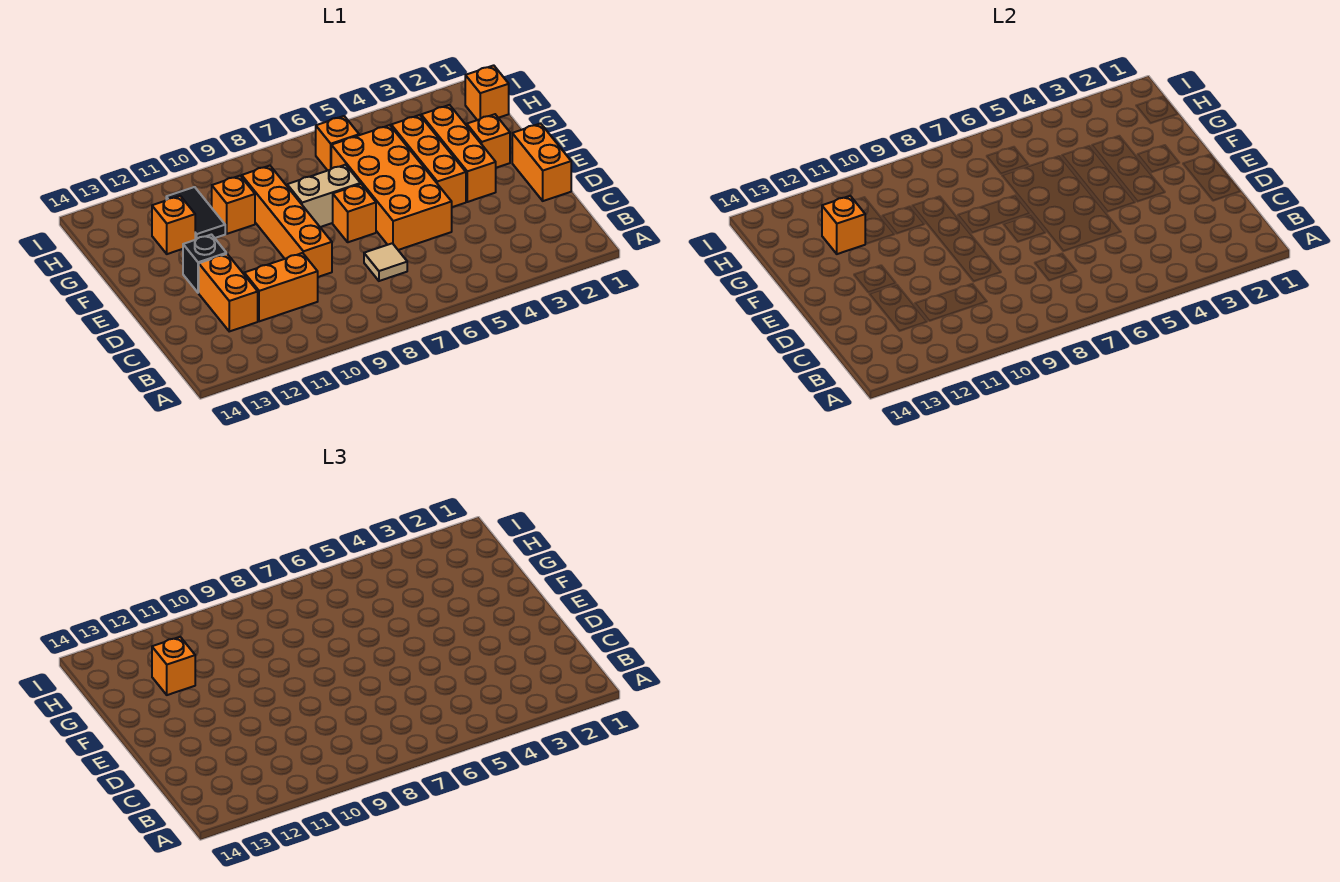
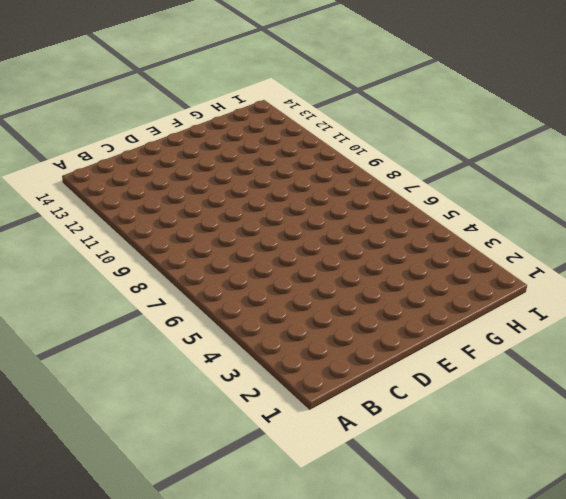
none -> tan 1x1 tile [364,243,407,281]
none -> orange 1x2 brick [244,253,318,321]
none -> orange 1x2 brick [199,254,258,331]

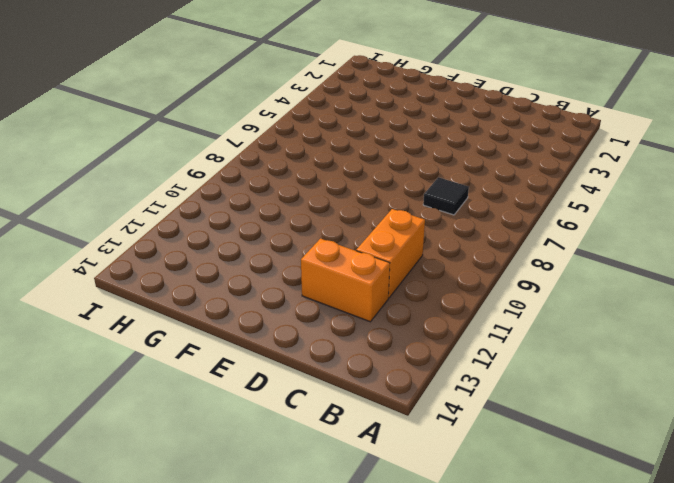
black 1x1 tile [423,177,469,215] -> tan 1x1 tile [364,243,407,281]
none -> orange 1x2 brick [512,123,571,201]
none -> orange 2x4 brick [331,125,452,250]
none -> orange 1x4 brick [242,166,332,277]

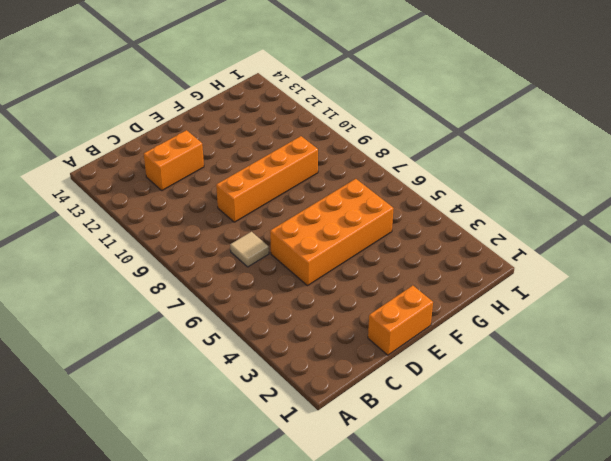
none -> orange 1x2 brick [244,253,318,321]
none -> orange 1x3 brick [421,105,496,202]
none -> orange 1x3 brick [391,115,466,207]

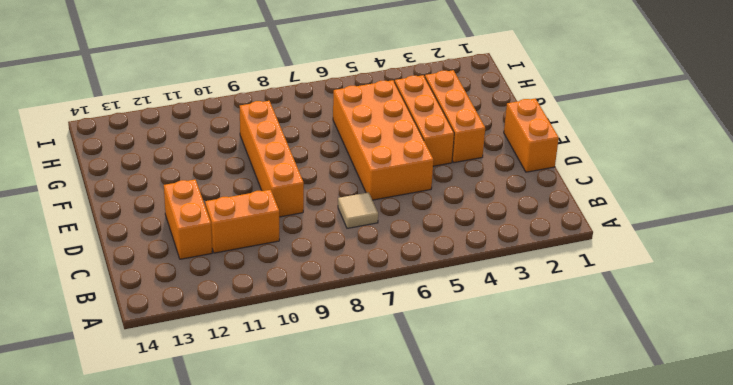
none -> orange 1x1 brick [333,184,376,242]
none -> black 1x1 brick [183,235,226,293]
none -> orange 1x1 brick [467,114,510,168]

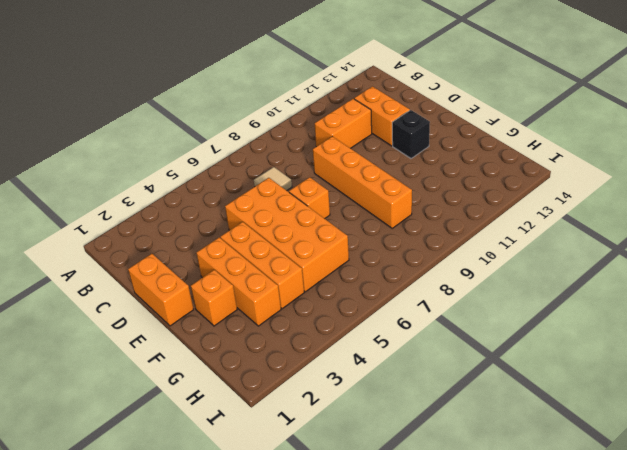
none -> tan 1x2 brick [287,165,360,227]
none -> orange 1x1 brick [212,176,255,234]
none -> black 1x2 tile [166,187,225,240]

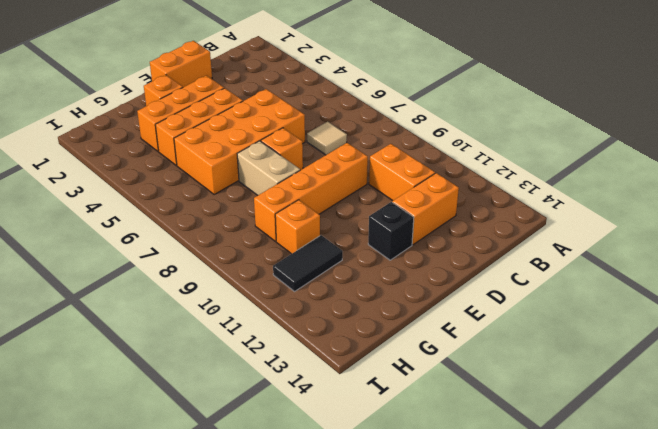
none -> orange 1x1 brick [152,196,195,254]
none -> orange 1x1 brick [465,65,509,120]
none -> orange 1x1 brick [316,116,359,170]

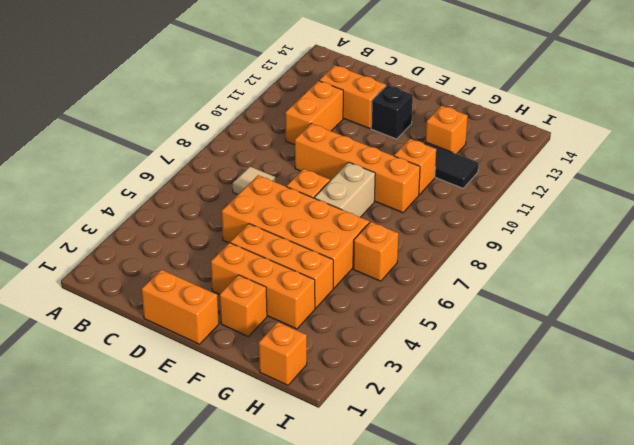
none -> orange 1x1 brick [822,196,865,254]
none -> orange 1x1 brick [152,637,195,695]

